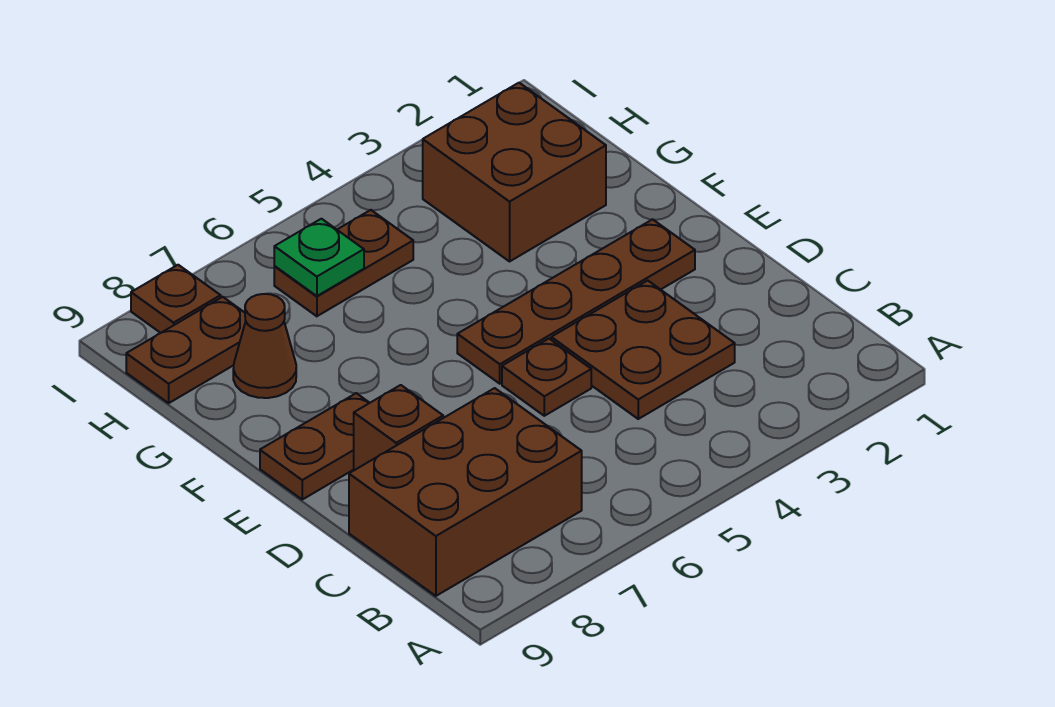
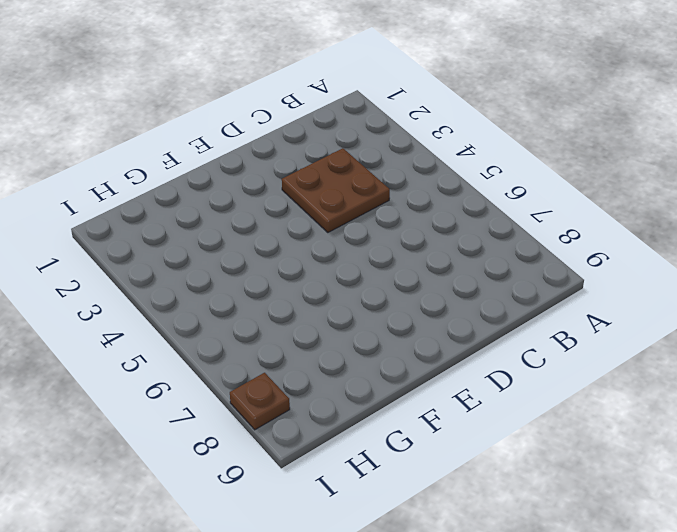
none -> brown 2x3 brick [349,388,582,596]
none -> brown 1x1 plate [502,339,591,416]
none -> brown 1x1 brick [354,385,443,470]

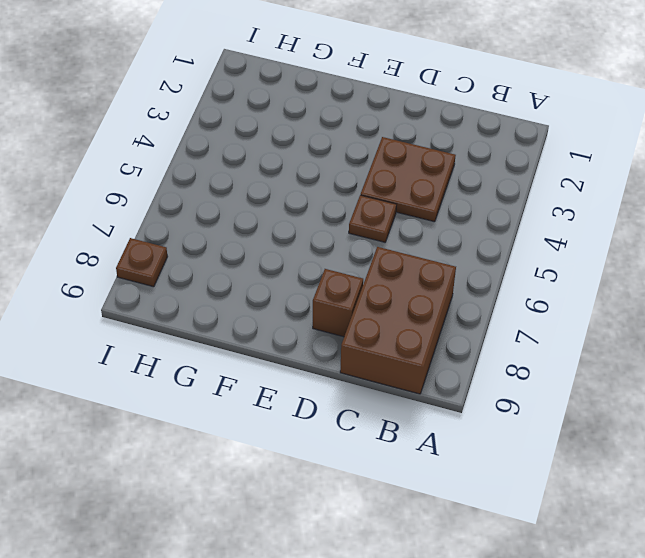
none -> brown 1x4 plate [457,219,695,384]
none -> brown 1x2 plate [260,393,369,499]
none -> brown 2x2 brick [423,83,606,261]

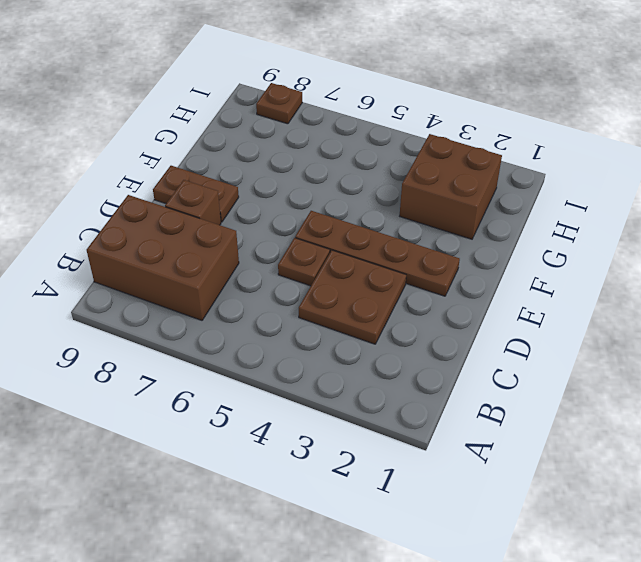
none -> brown 1x1 cone [233,294,296,398]
none -> brown 1x2 plate [274,210,413,316]
none -> brown 1x2 plate [126,297,246,403]

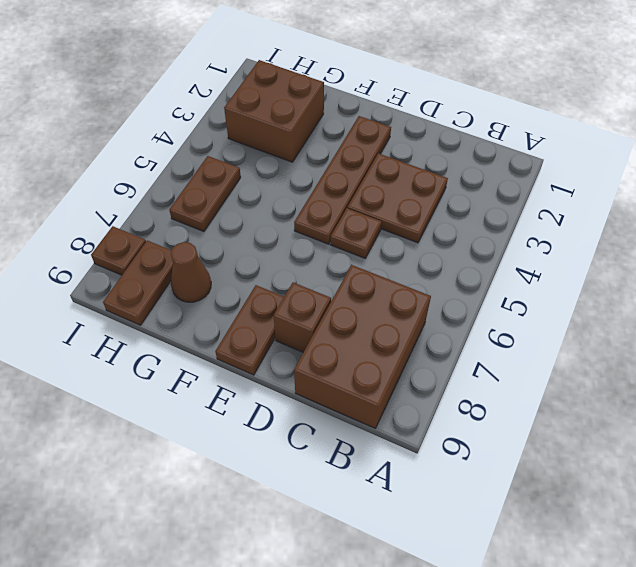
none -> green 1x1 plate [274,219,364,296]

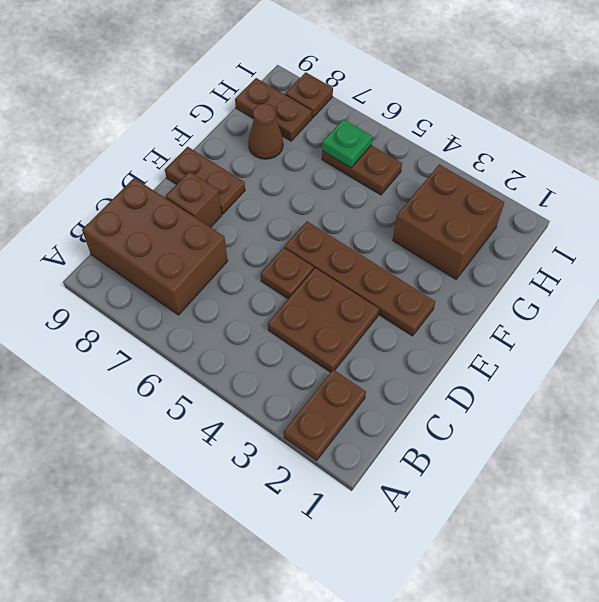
brown 1x2 plate [284,370,366,460] -> none

